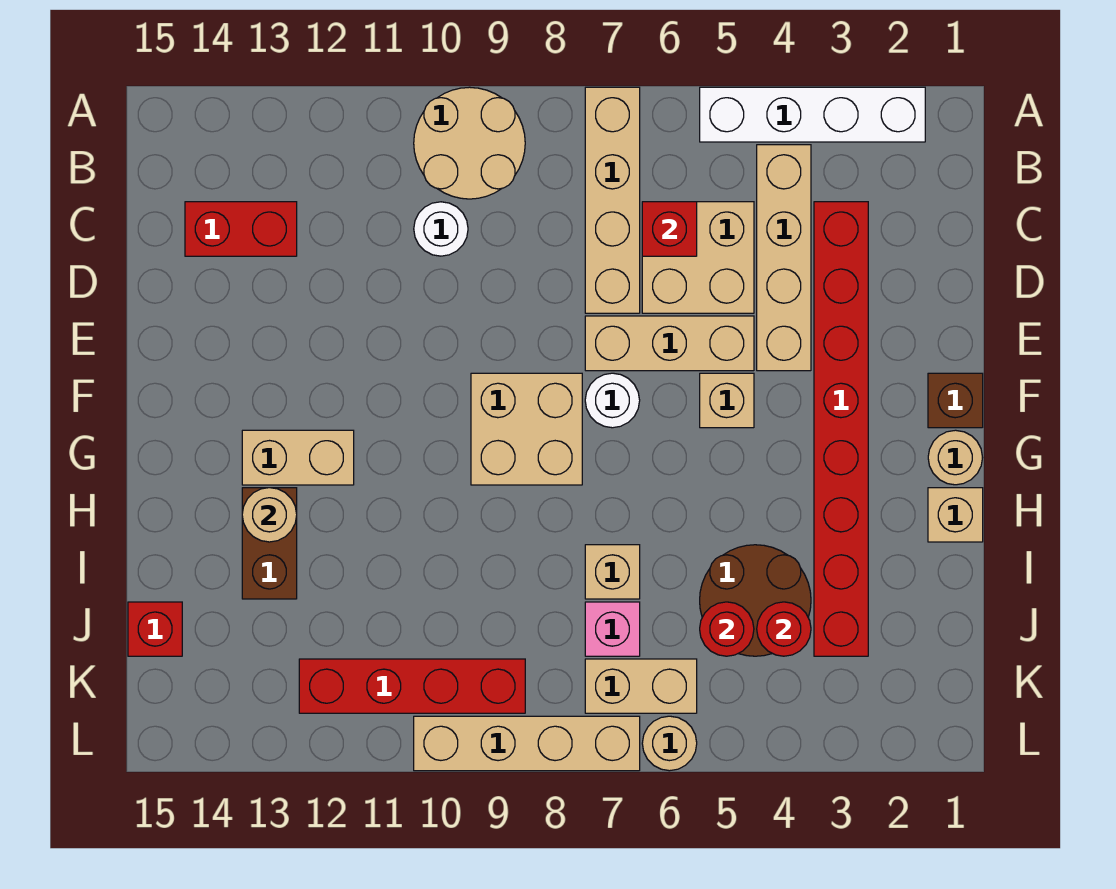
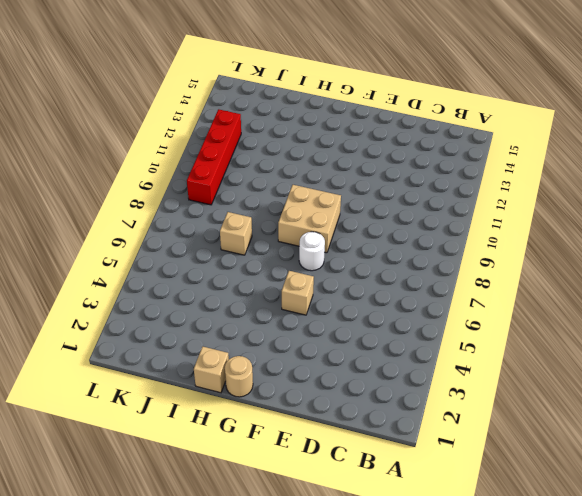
none -> white 1x4 brick [700,87,925,142]
none -> tan 1x4 brick [585,87,640,313]
none -> tan 2x2 round brick [414,87,525,199]

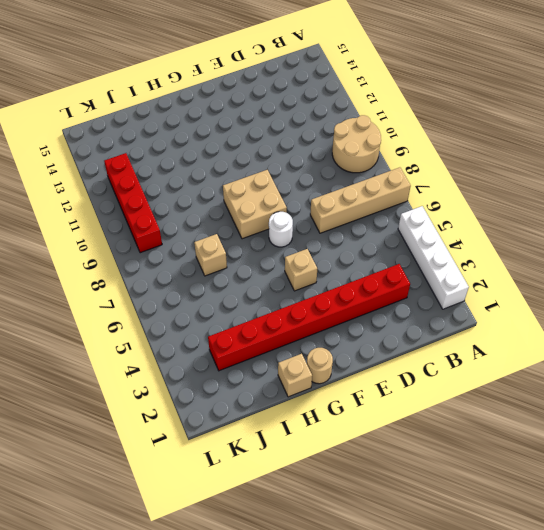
none -> tan 1x4 brick [757,145,811,371]
none -> tan 2x2 brick [642,202,754,313]
none -> white 1x1 round brick [414,202,468,256]

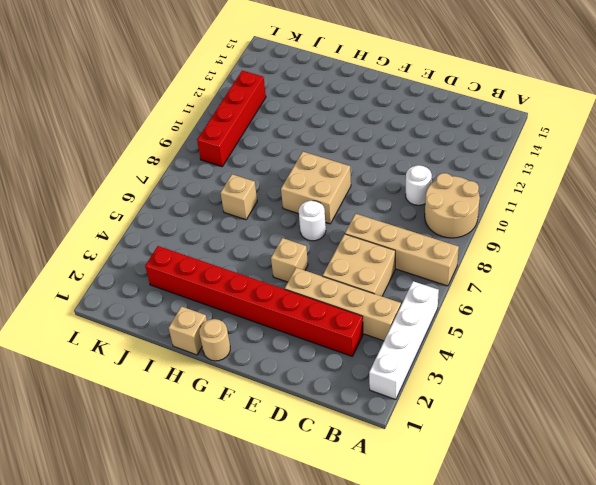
none -> red 1x2 brick [185,202,297,256]
none -> tan 1x3 brick [585,316,754,371]
none -> brown 1x1 brick [928,373,983,428]

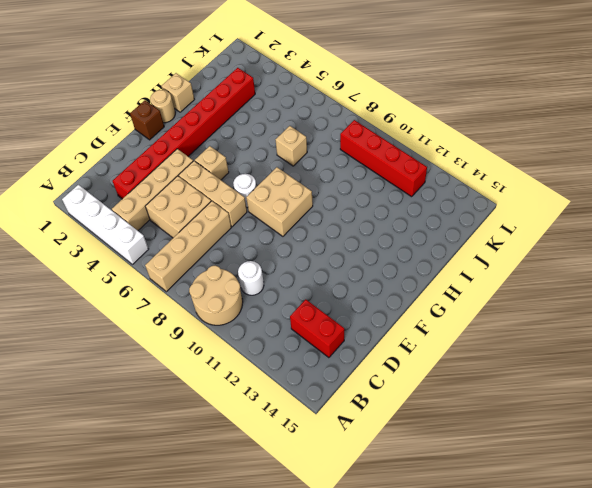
none -> tan 1x2 brick [242,430,354,485]
none -> brown 1x2 brick [242,488,297,599]
none -> brown 2x2 round brick [700,545,811,656]

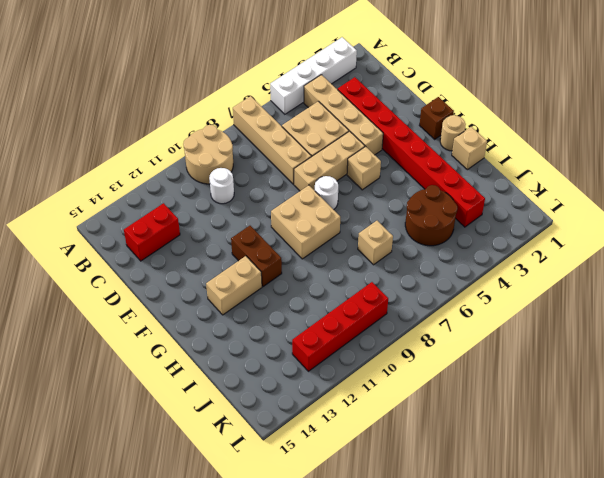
brown 1x2 brick [231,226,282,287] -> brown 1x2 brick moved to [242,488,297,599]
none -> pink 1x1 brick [585,602,640,656]
none -> red 1x1 brick [128,602,182,656]
none -> tan 1x2 brick [585,659,697,713]

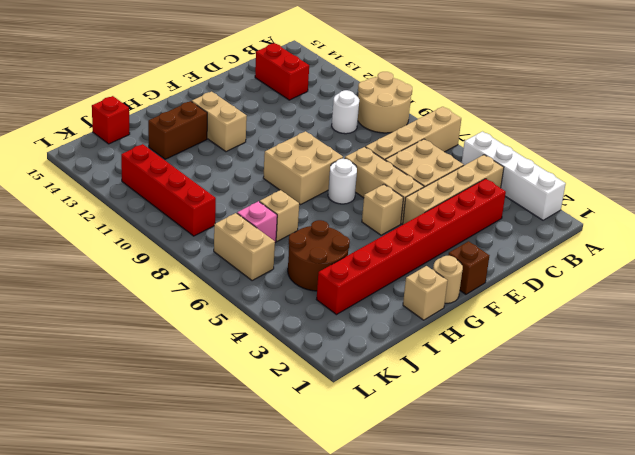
none -> tan 1x1 round brick [642,716,697,771]
none -> tan 1x4 brick [414,716,640,771]
none -> red 1x1 brick [642,202,697,256]

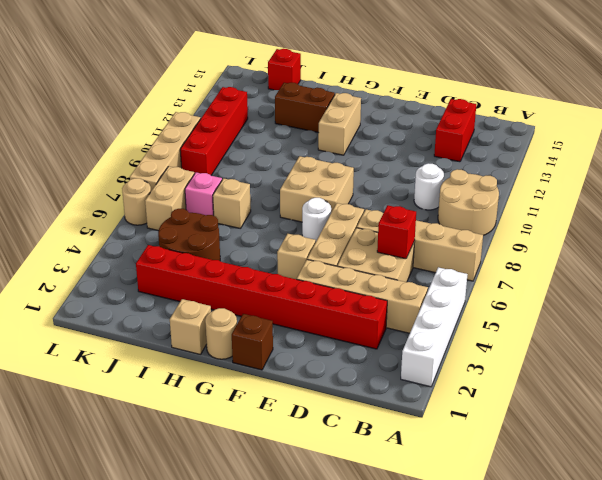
none -> tan 1x1 round brick [242,488,297,542]
none -> red 1x1 round brick [757,602,811,656]
none -> red 1x1 round brick [700,602,754,656]

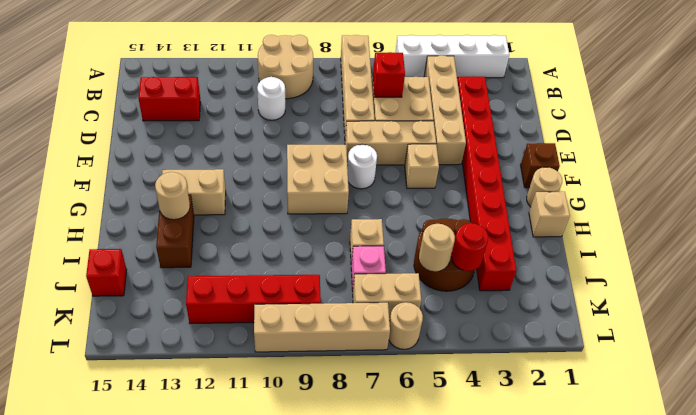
tan 1x1 round brick [419,224,455,271] -> red 1x1 round brick [700,602,754,656]

